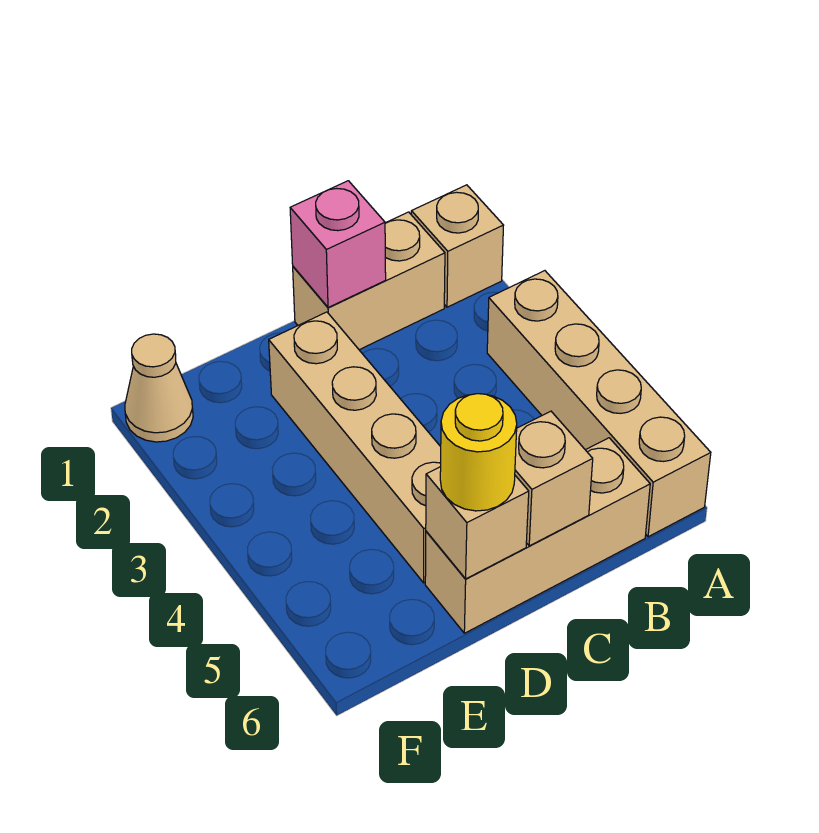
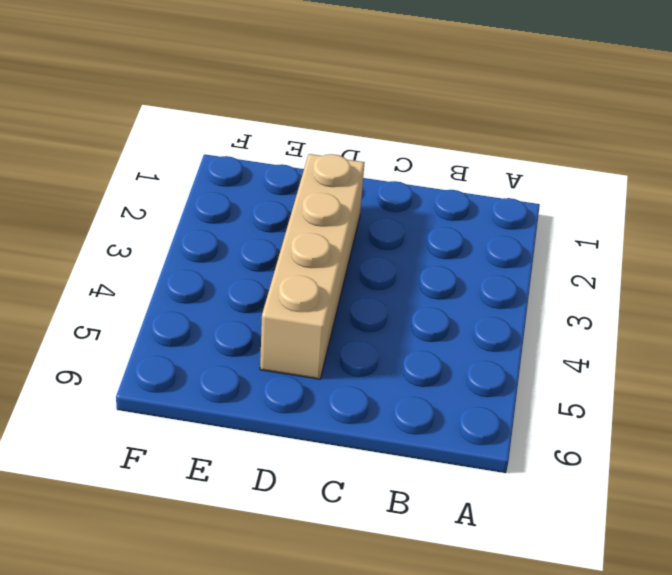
none -> tan 1x1 brick [411,185,504,307]
none -> tan 1x4 brick [487,271,711,537]

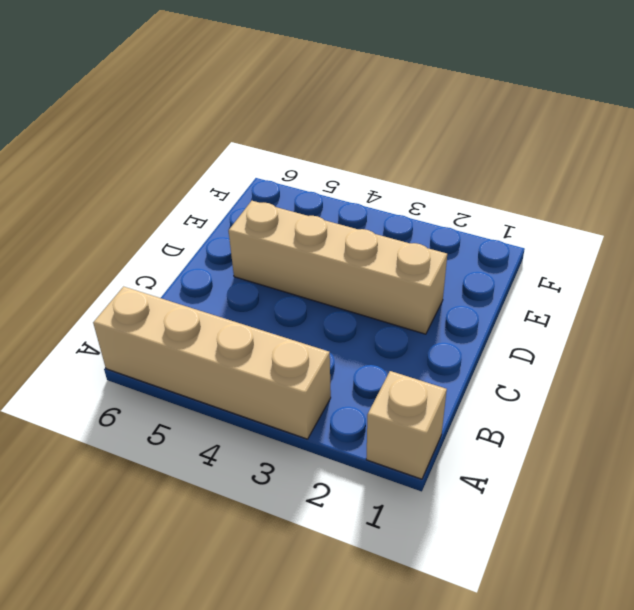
none -> tan 1x2 brick [293,212,445,350]
none -> tan 1x3 brick [425,438,650,633]

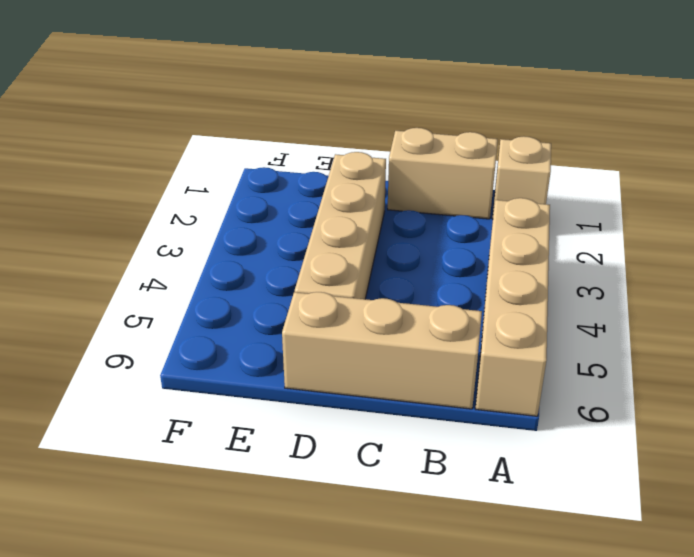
none -> tan 1x1 cone [125,334,193,442]
none -> pink 1x1 brick [290,181,386,308]

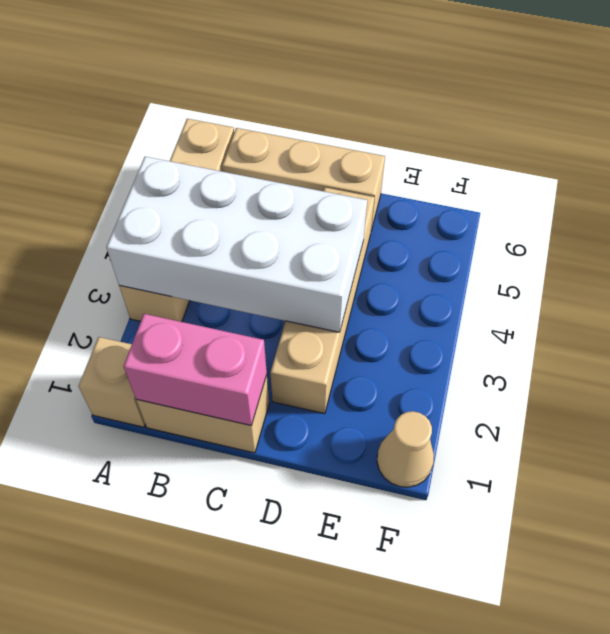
white 2x4 brick [106,157,367,332] -> none
pink 1x2 brick [124,314,267,425] -> pink 1x1 brick [290,181,386,308]
none -> tan 1x1 brick [515,411,593,546]
none -> tan 1x1 brick [426,467,529,579]

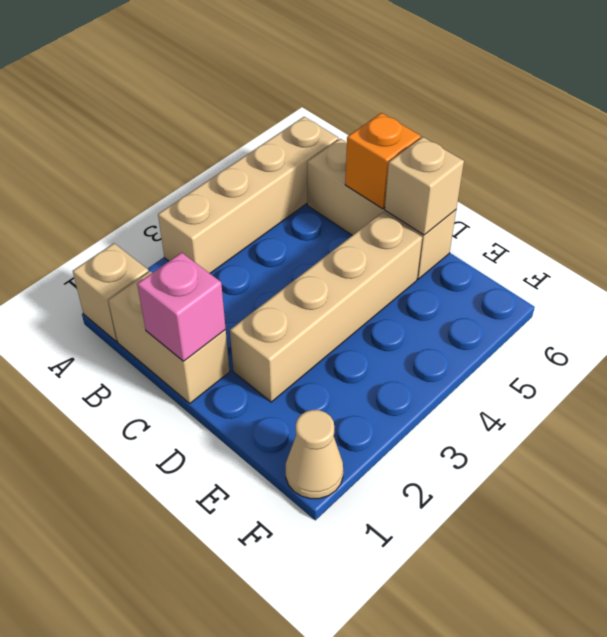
orange 1x1 brick [345,113,421,209] -> tan 1x1 brick [515,411,593,546]
none -> yellow 1x1 round brick [440,394,517,511]

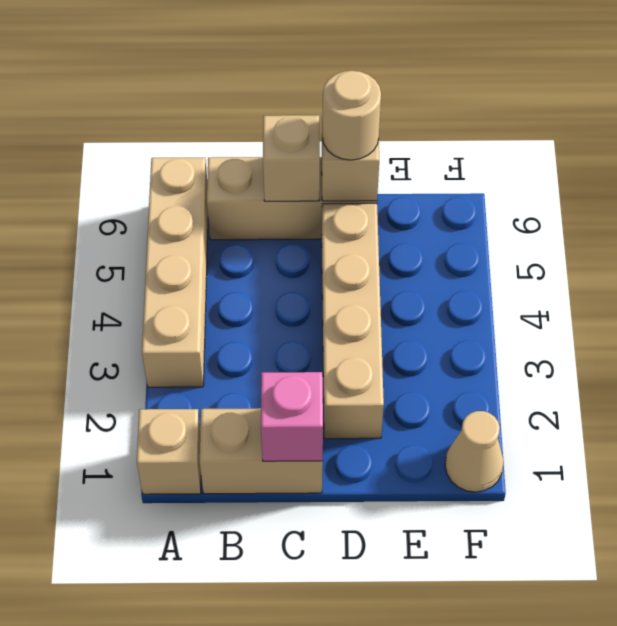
tan 1x1 round brick [322,71,381,160] -> yellow 1x1 round brick [440,394,517,511]

